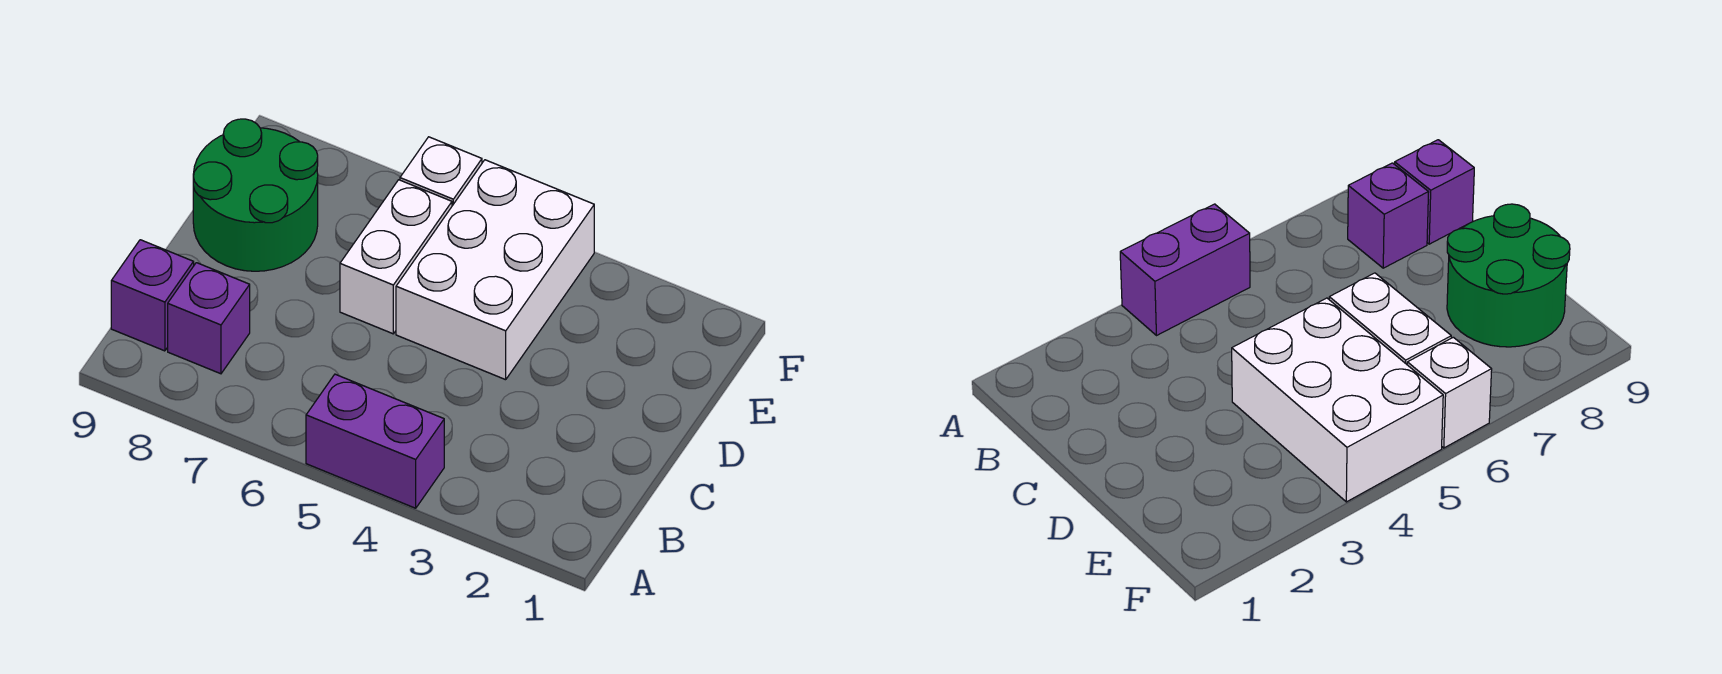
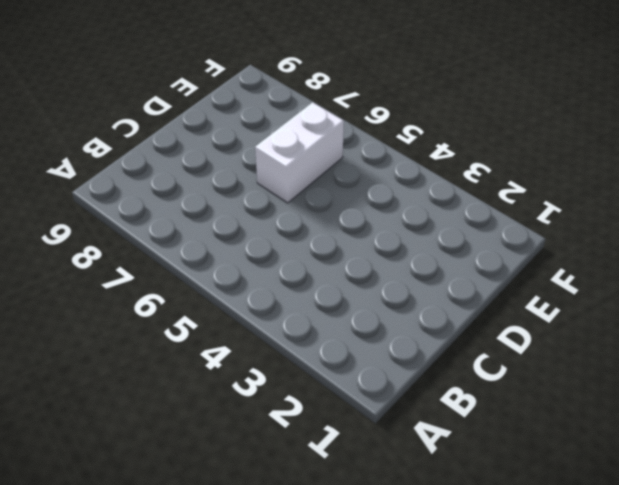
none -> purple 1x2 brick [306,374,444,508]
none -> purple 1x1 brick [168,263,250,374]

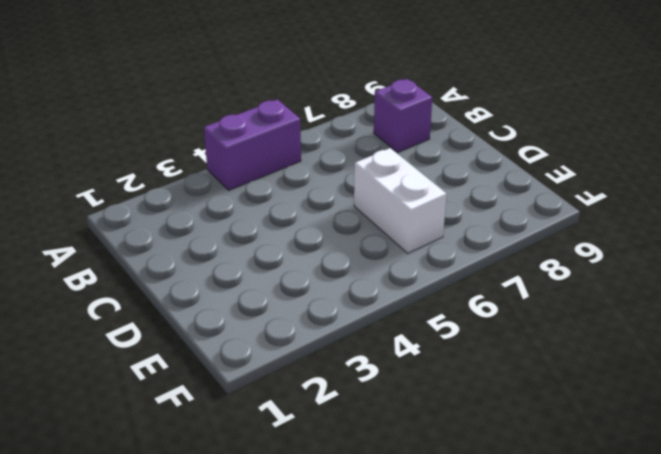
none -> purple 1x1 brick [111,240,194,351]
none -> white 2x3 brick [396,160,594,380]

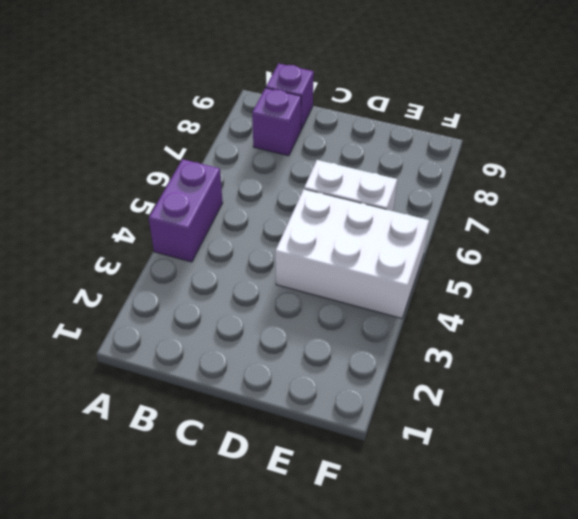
none -> green 2x2 round brick [193,119,318,271]
none -> white 1x1 brick [400,137,482,206]

